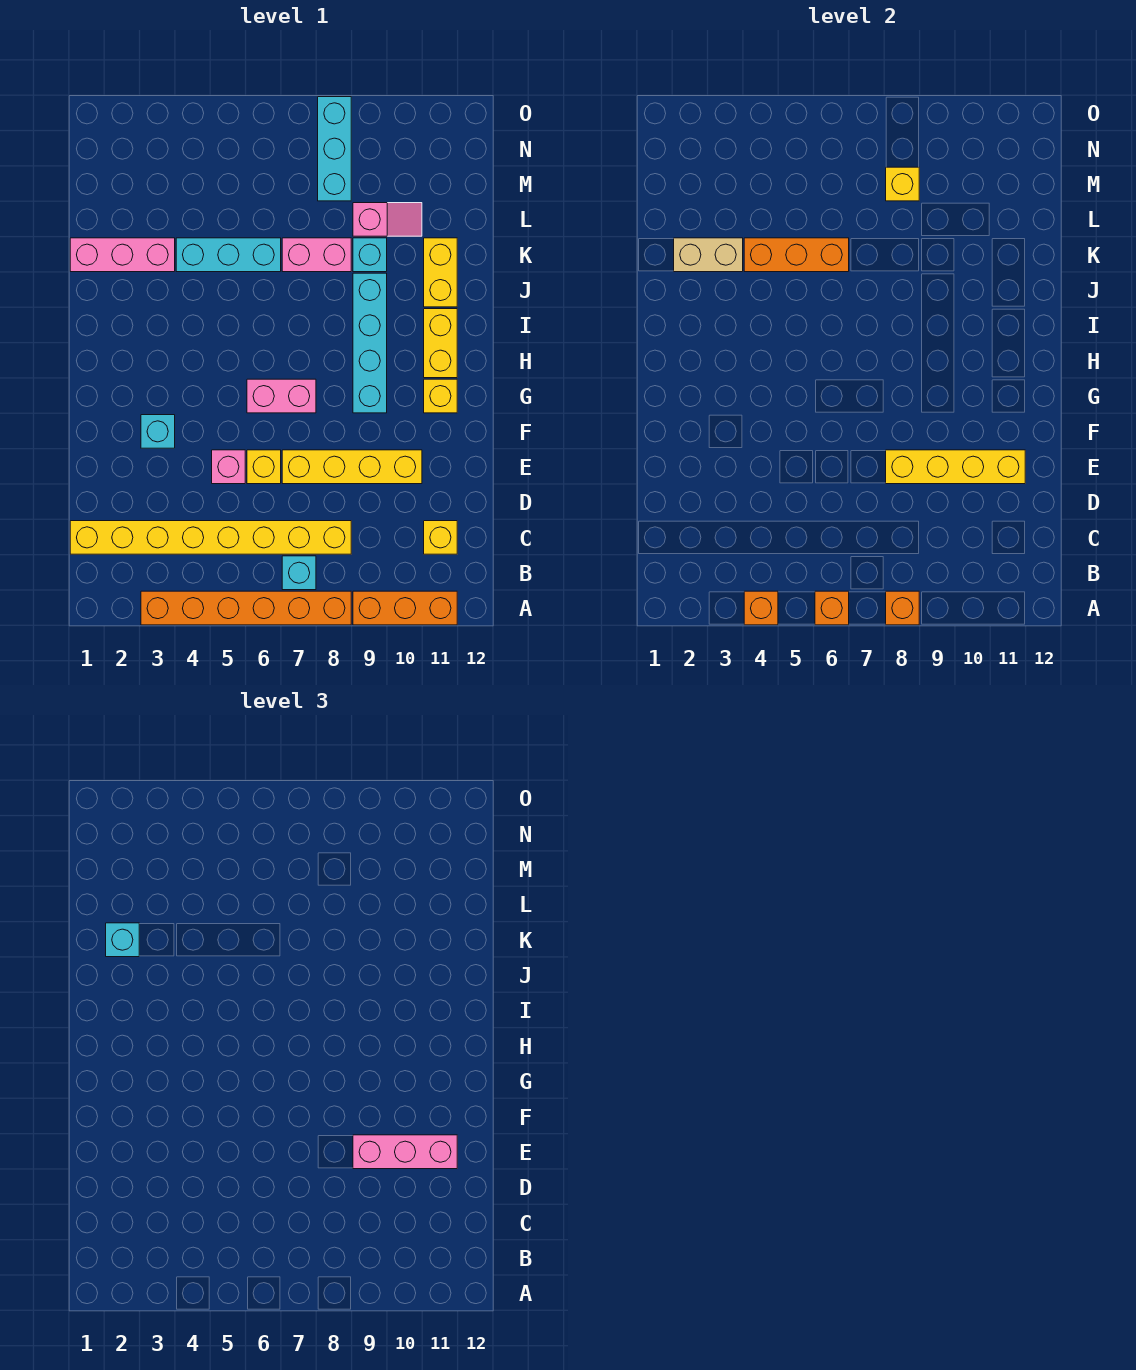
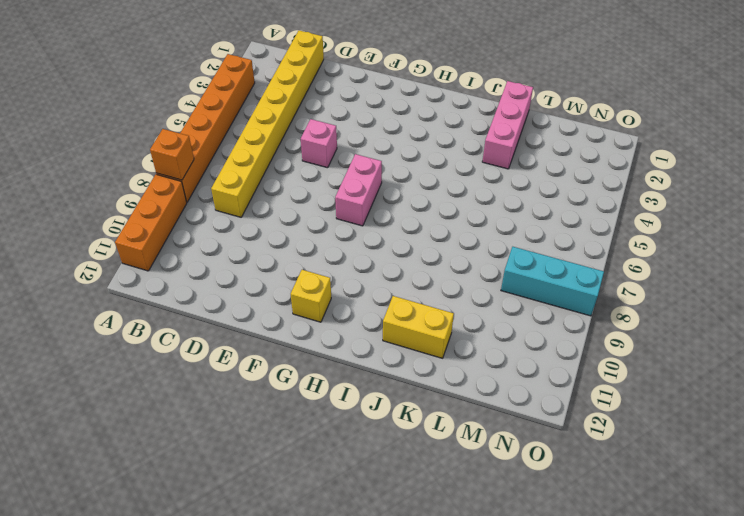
none -> cyan 1x1 brick [282,556,316,590]
none -> yellow 1x1 brick [424,521,457,554]
none -> yellow 1x1 brick [247,450,281,484]

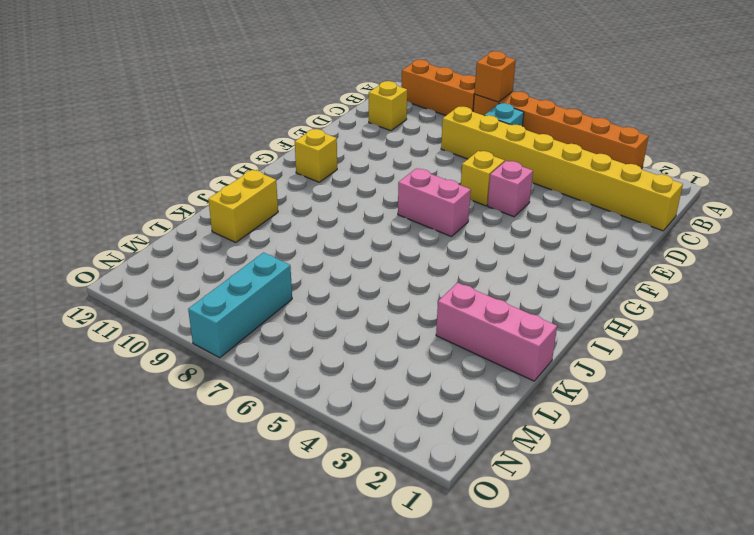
none -> yellow 1x4 brick [282,450,422,484]
none -> cyan 1x1 brick [141,415,175,448]
none -> cyan 1x4 brick [353,273,387,413]

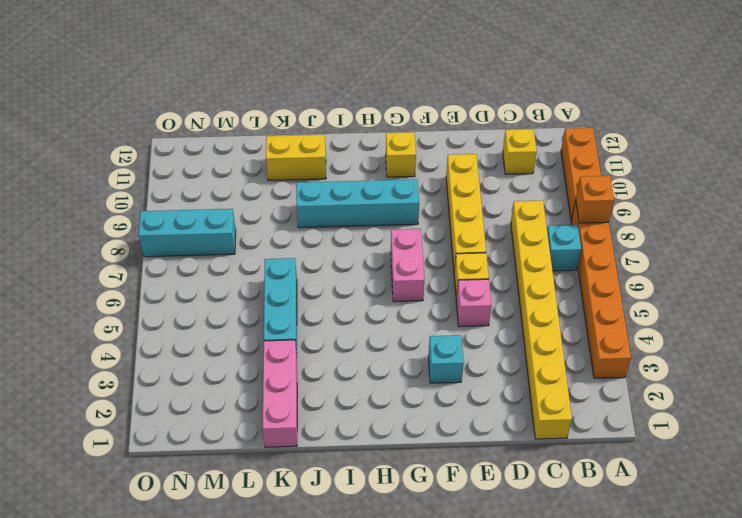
none -> yellow 1x2 brick [424,309,457,378]
none -> pink 1x2 brick [282,238,351,272]
none -> cyan 1x1 brick [353,238,387,272]

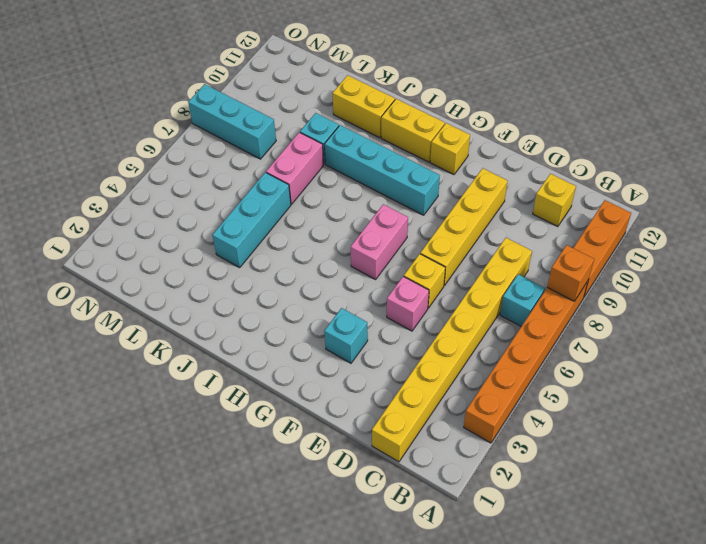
none -> pink 1x3 brick [70,238,175,272]
none -> pink 1x2 slope [353,203,422,236]
none -> orange 1x1 brick [744,591,778,625]

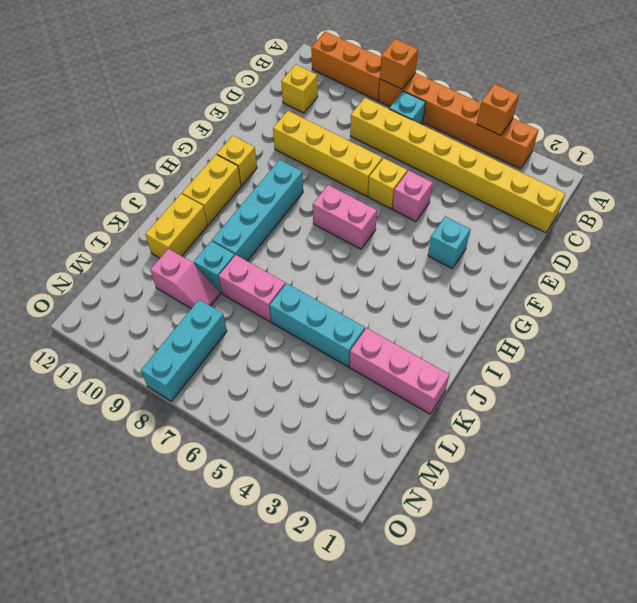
pink 1x2 slope [150,249,220,309] -> pink 1x2 slope turned to [353,203,422,236]
none -> orange 1x1 brick [815,591,849,625]
none -> yellow 1x4 brick [886,450,1025,484]
none -> tan 1x2 brick [674,238,743,272]

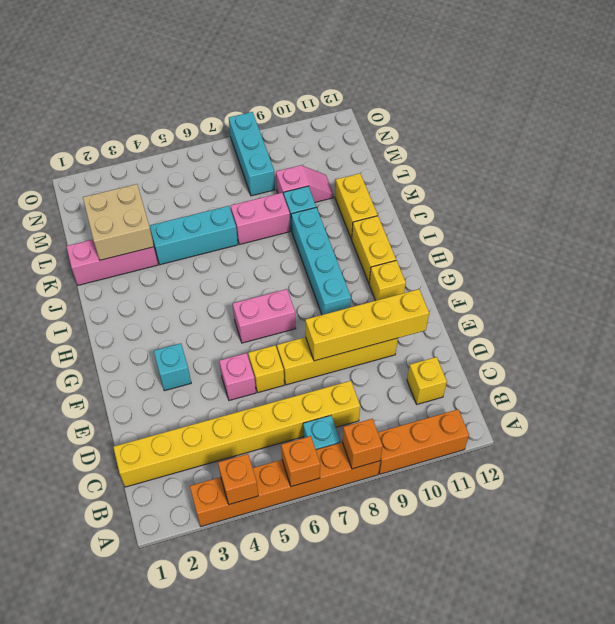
tan 2x2 brick [83,184,154,260] -> tan 1x2 brick [674,238,743,272]
none -> orange 1x3 brick [744,238,849,272]
none -> yellow 1x1 brick [886,167,919,201]
none -> pink 1x3 brick [353,1135,457,1169]

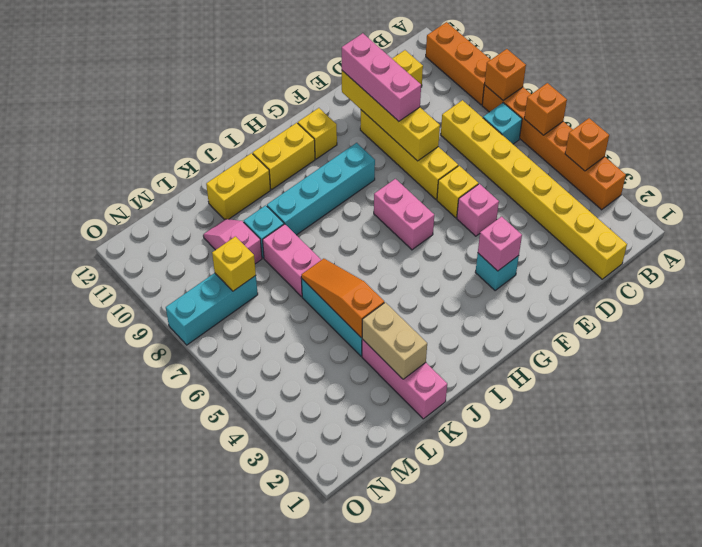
pink 1x1 brick [478,217,522,271] -> none
orange 1x3 slope [301,259,384,337] -> orange 1x3 brick [744,238,849,272]
none -> cyan 1x1 brick [106,923,139,957]

